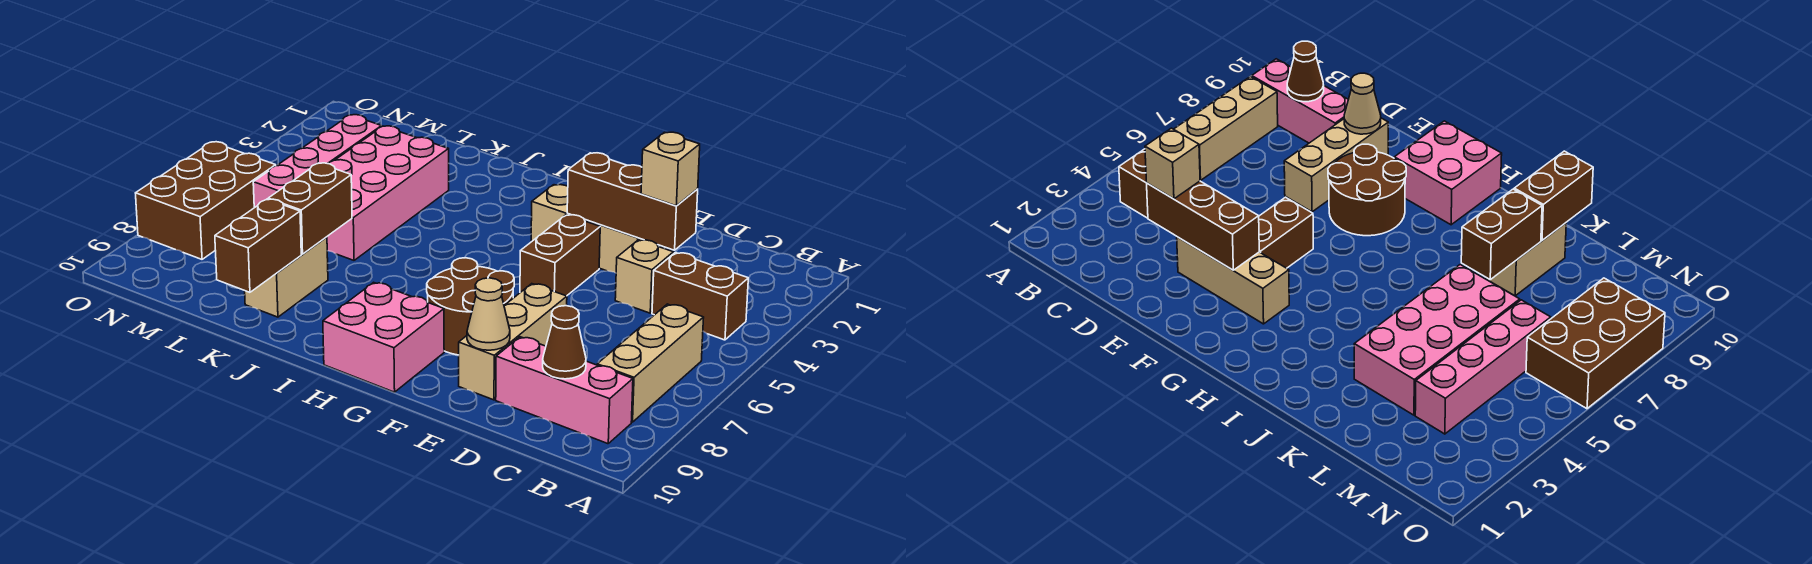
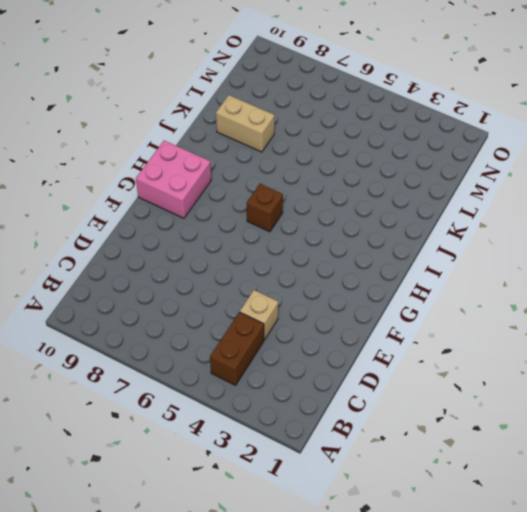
brown 1x1 brick [247,184,283,232] -> none
none -> tan 1x3 brick [597,304,704,422]
none -> pink 1x3 brick [496,337,633,444]
none -> tan 1x3 brick [531,185,643,273]

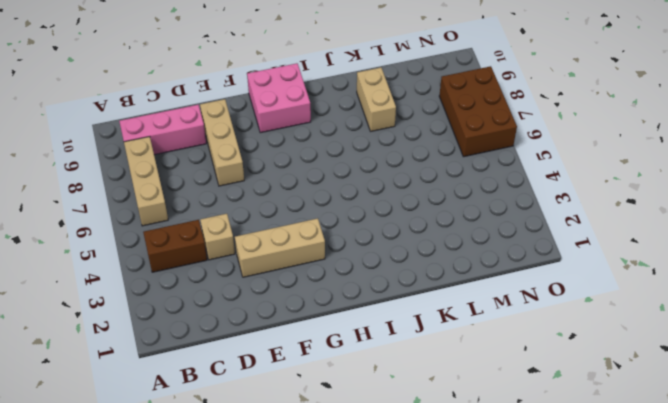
none -> brown 1x2 brick [520,215,600,296]
none -> brown 2x2 round brick [427,258,514,355]
none -> pink 2x4 brick [327,126,449,260]

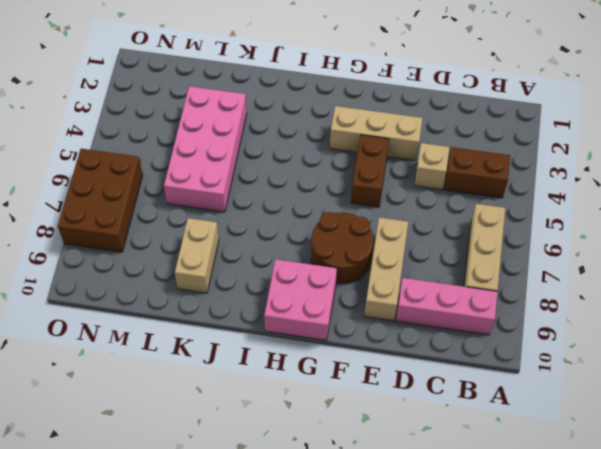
none -> pink 1x4 brick [253,115,382,208]
none -> brown 1x1 cone [543,306,586,379]
none -> brown 1x3 brick [567,153,698,250]

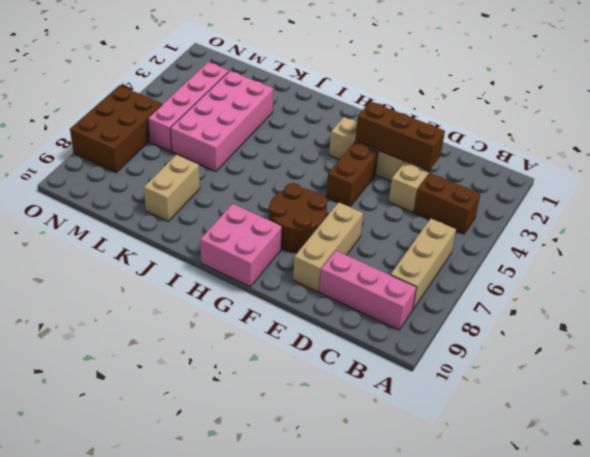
none -> brown 1x1 cone [543,306,586,379]
none -> tan 1x1 cone [467,278,510,350]
none -> brown 1x2 brick [268,163,352,254]

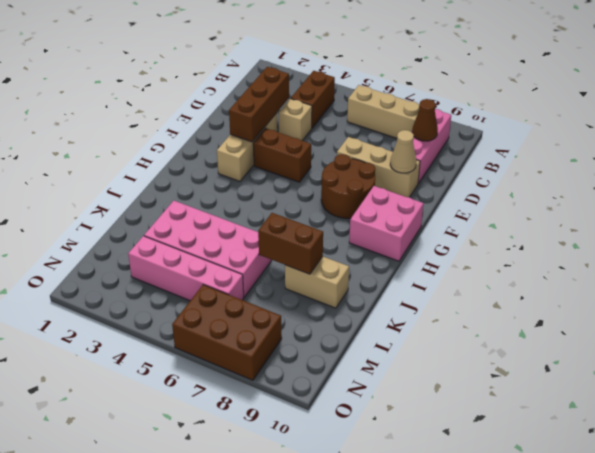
none -> brown 1x2 brick [215,199,301,292]
none -> tan 1x1 brick [641,132,700,206]

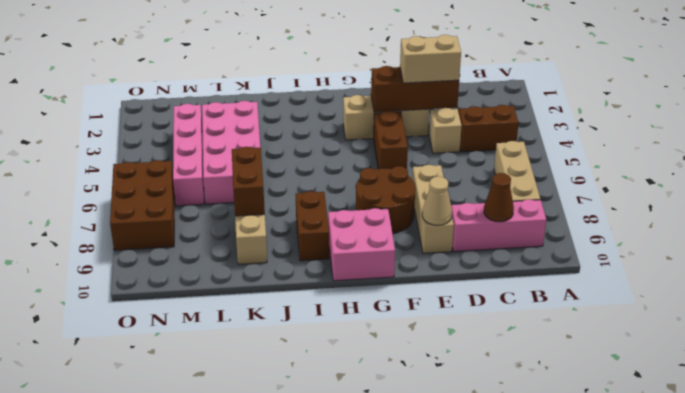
tan 1x2 brick [400,35,461,83] -> tan 1x1 brick [641,132,700,206]
brown 1x2 brick [296,191,329,261] -> brown 1x2 brick moved to [215,199,301,292]

